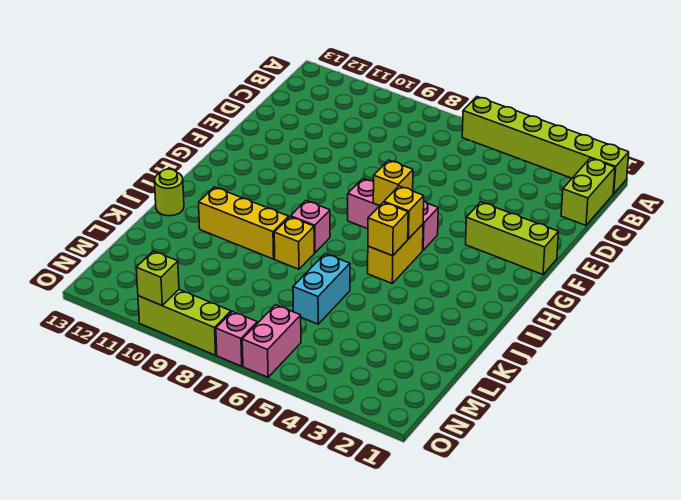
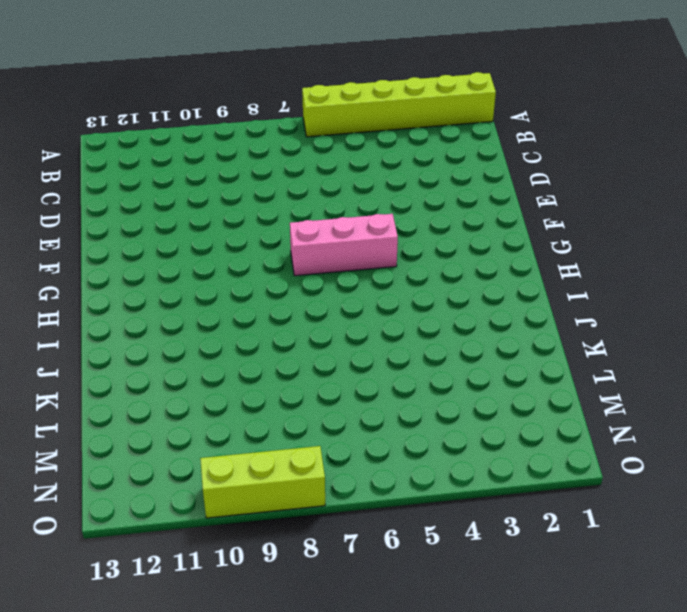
none -> lime 1x2 brick [561,158,615,225]
none -> lime 1x3 brick [466,202,559,275]
none -> yellow 1x2 brick [368,224,423,283]

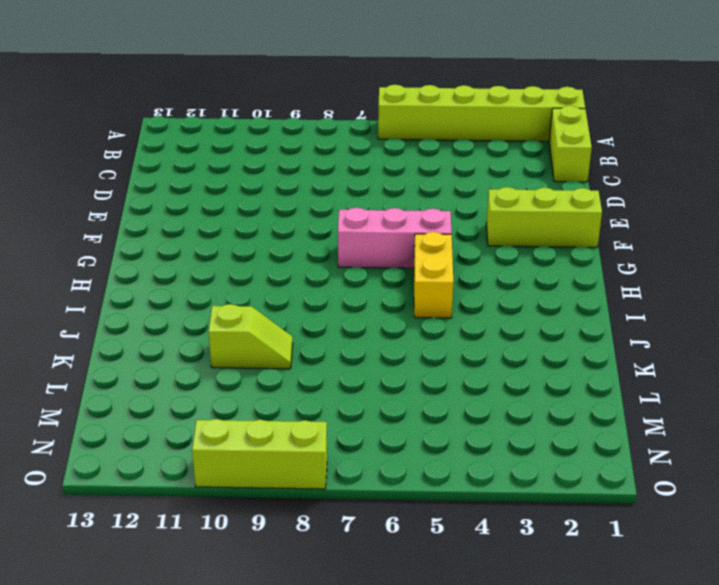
lime 1x2 slope [209,304,293,369] -> none
none -> pink 1x1 brick [291,201,330,253]
none -> yellow 1x1 brick [274,217,314,269]
none -> yellow 1x3 brick [199,187,289,259]

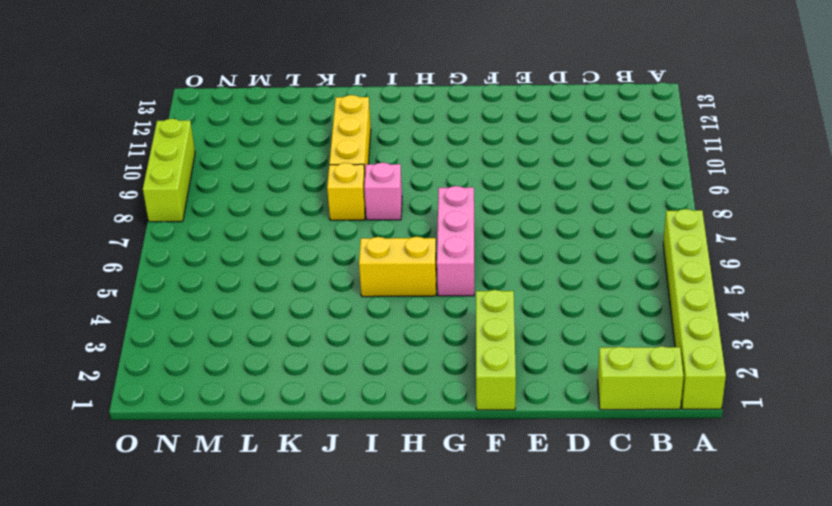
none -> lime 1x1 round brick [155,169,184,216]
none -> cyan 1x2 brick [293,254,350,324]
none -> pink 1x2 brick [242,305,301,377]

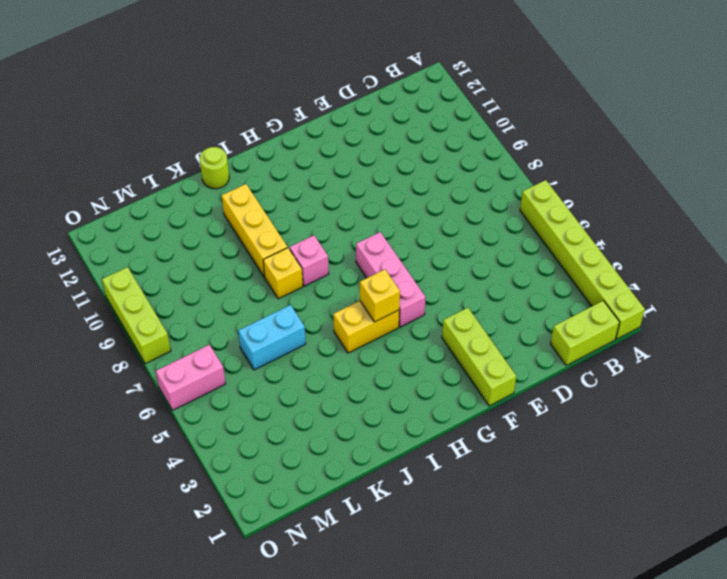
none -> pink 1x1 brick [216,311,257,366]
none -> yellow 1x1 brick [373,160,413,206]
none -> yellow 1x1 brick [368,202,408,256]

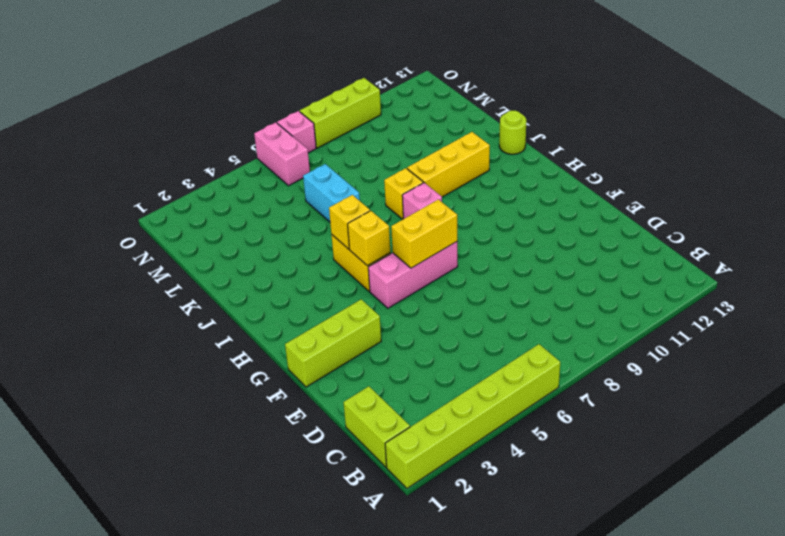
yellow 1x2 brick [391,199,457,268] -> yellow 1x1 brick [373,160,413,206]
none -> lime 1x1 brick [136,251,179,306]

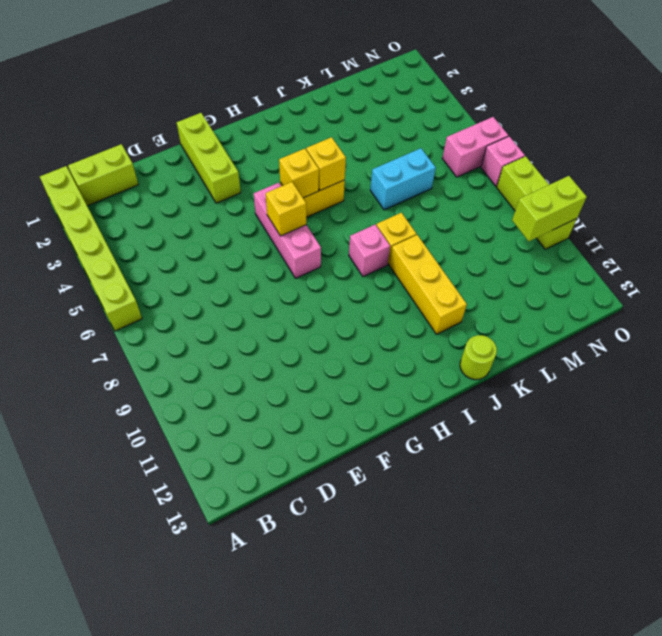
lime 1x2 brick [512,176,587,241] -> lime 1x1 brick [136,251,179,306]

